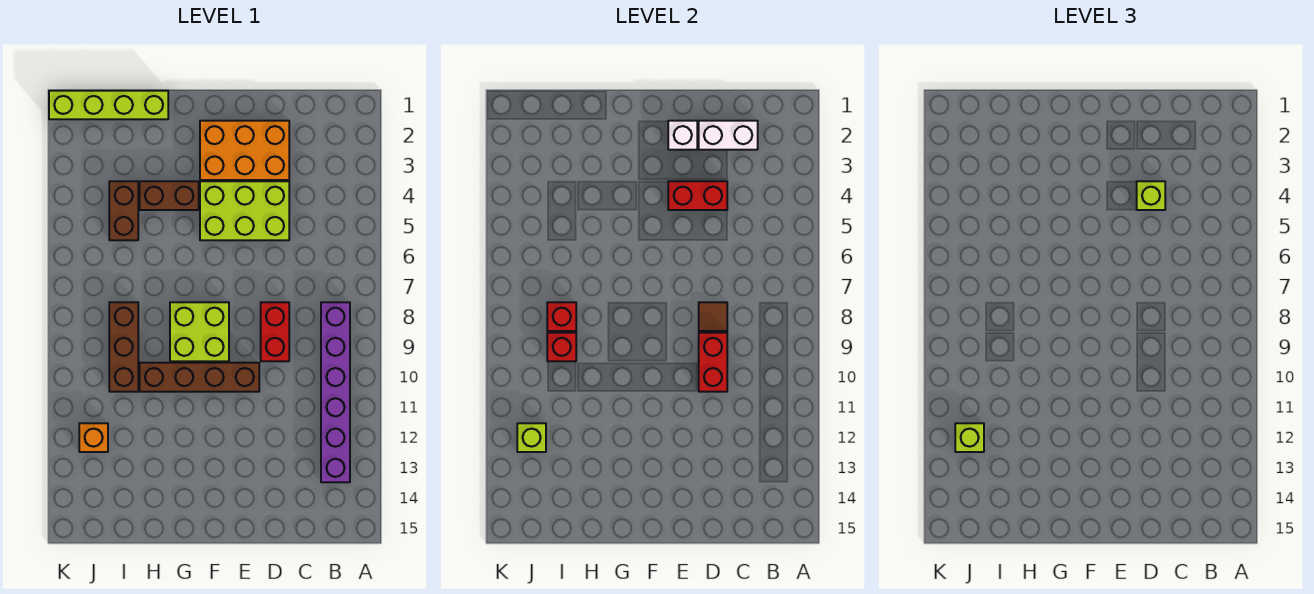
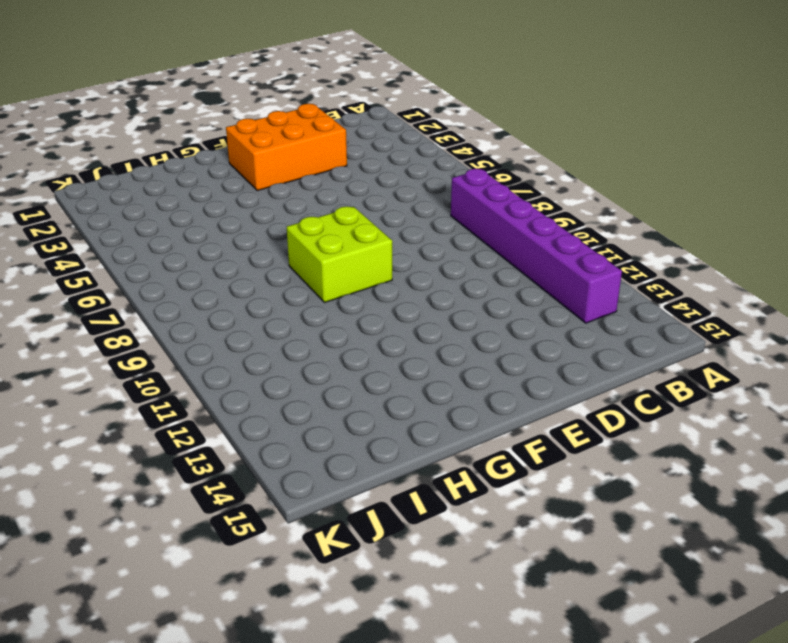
none -> lime 2x3 brick [200,181,289,240]
none -> red 1x2 brick [261,302,289,361]
none -> brown 1x4 brick [140,363,259,392]

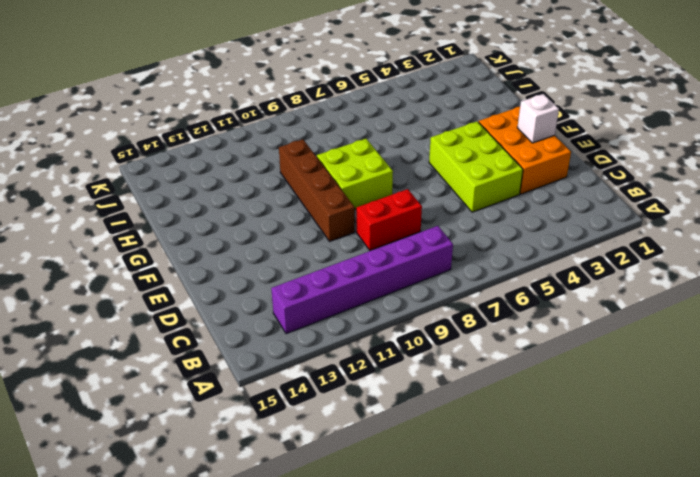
none -> brown 1x2 brick [140,181,199,210]
none -> lime 1x4 brick [49,91,168,119]
none -> brown 1x2 brick [109,181,138,240]

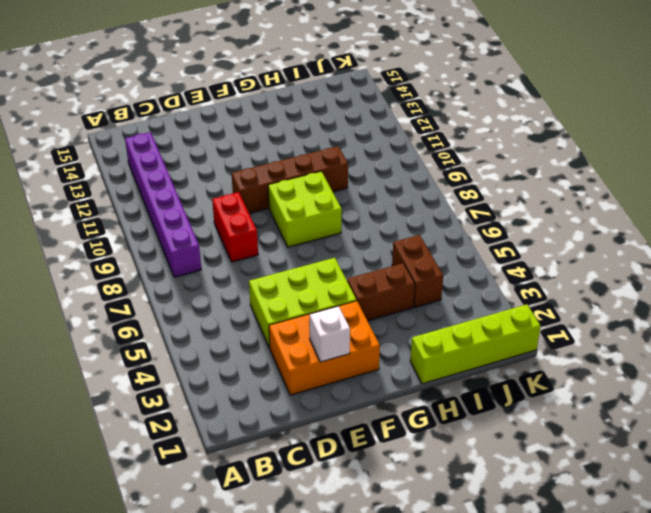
none -> brown 1x3 brick [109,302,138,392]
none -> orange 1x1 brick [79,423,108,452]
none -> white 1x2 brick [699,121,758,150]

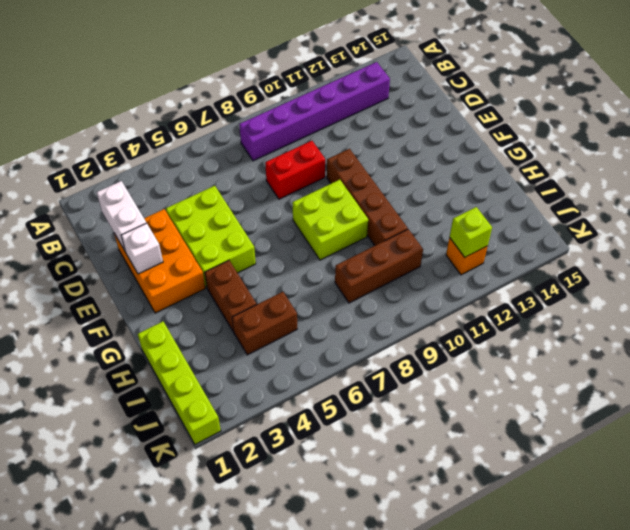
none -> red 1x2 brick [668,181,727,210]
none -> brown 1x1 tile [699,302,727,331]
none -> red 1x2 brick [699,333,727,392]

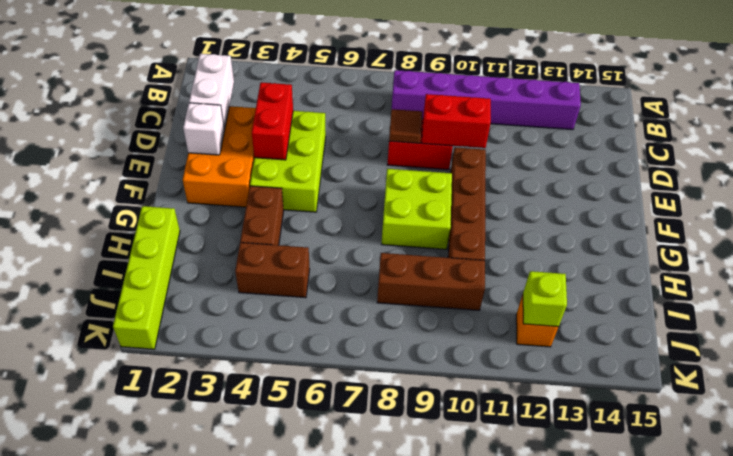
none -> red 1x1 brick [547,302,576,331]
none -> red 1x1 brick [547,333,576,361]
none -> lime 1x1 brick [1137,181,1165,210]

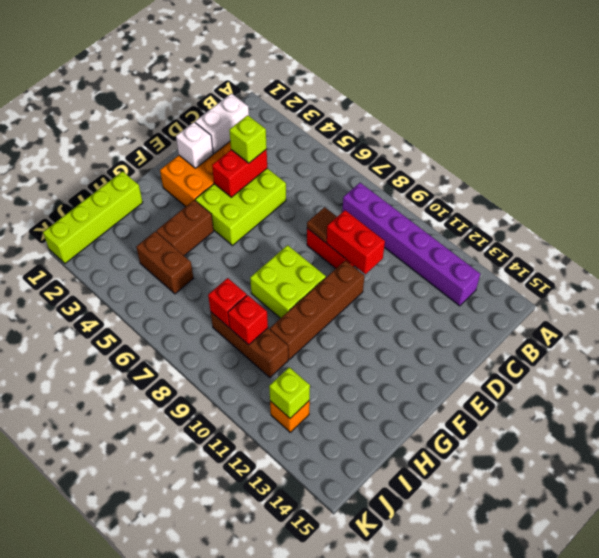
none -> lime 1x1 brick [955,423,984,452]

